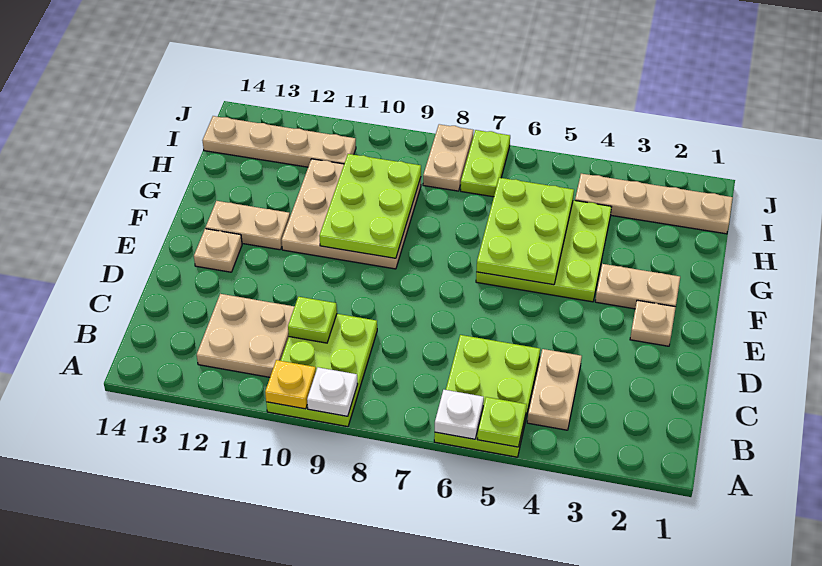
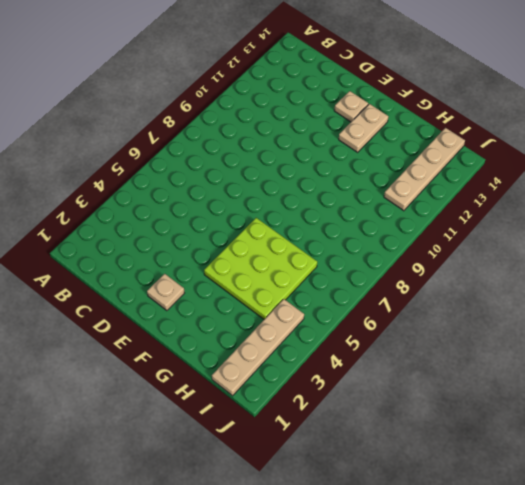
none -> lime 2x3 plate [434,335,540,457]
none -> lime 2x3 plate [266,314,377,427]
none -> tan 1x2 plate [527,349,582,430]

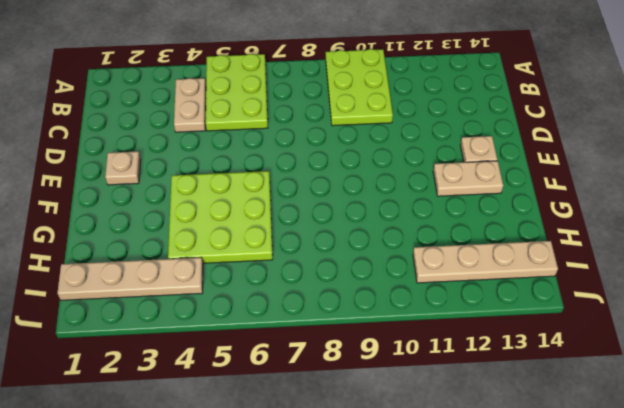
none -> tan 2x2 plate [197,294,295,377]
none -> tan 1x2 plate [595,264,680,309]
none -> tan 3x3 plate [282,159,421,269]

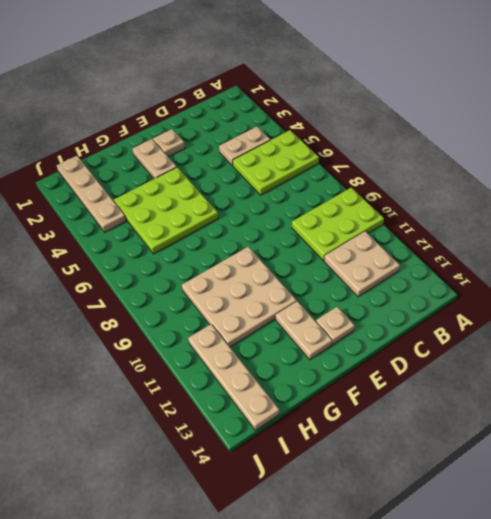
none -> lime 1x2 plate [461,130,510,197]
none -> tan 1x2 plate [423,124,473,191]
none -> lime 1x1 plate [477,397,527,447]

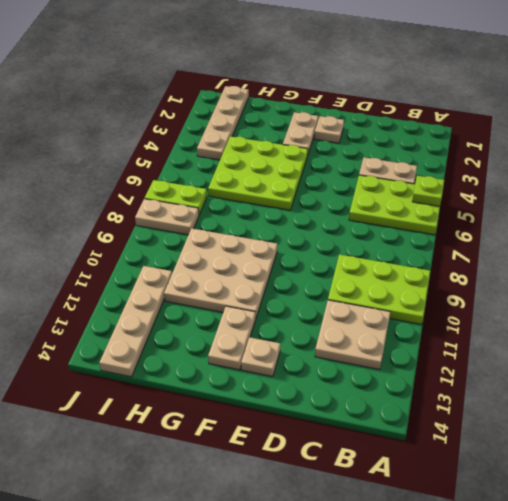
none -> white 1x1 plate [435,390,484,439]
none -> white 1x1 plate [307,367,357,416]
none -> yellow 1x1 plate [265,360,316,409]

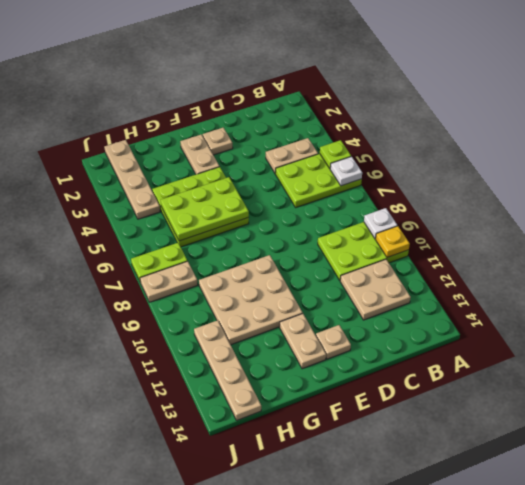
none -> lime 1x1 plate [288,297,337,343]
none -> lime 2x3 plate [319,154,421,258]

